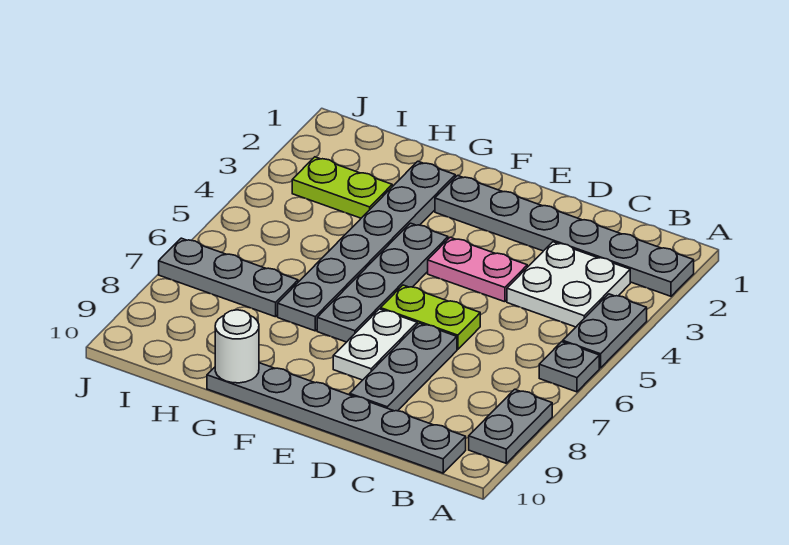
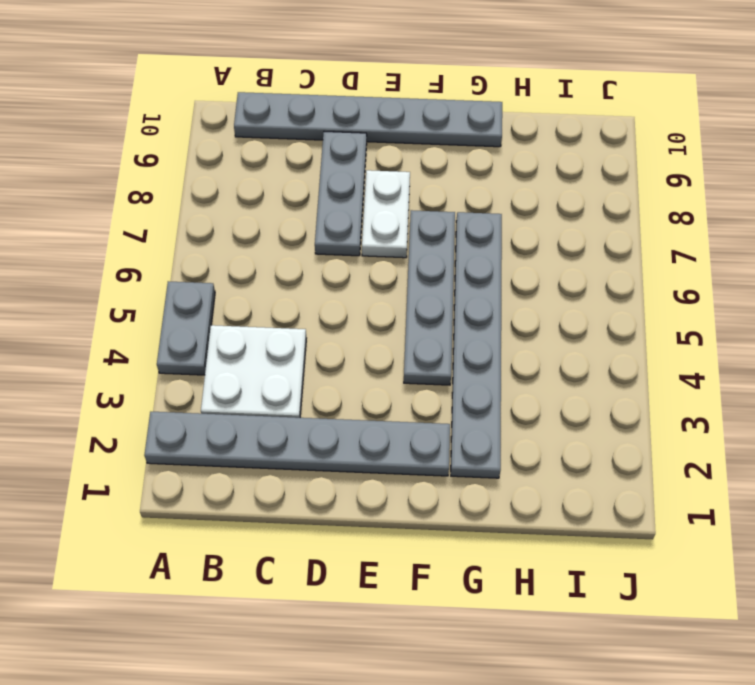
none -> grey 1x1 plate [539,342,599,392]
none -> grey 1x2 plate [469,389,552,463]
none -> pink 1x2 plate [428,237,527,302]

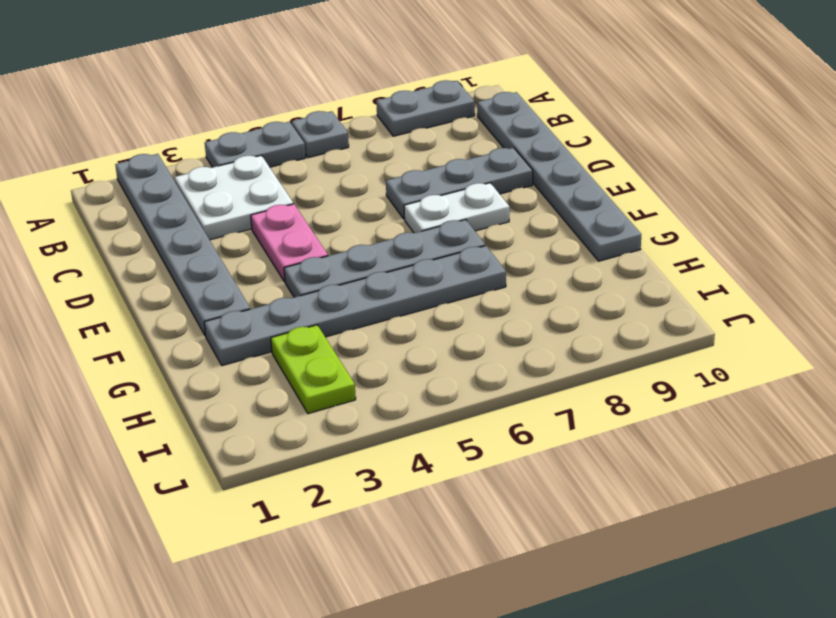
none -> lime 1x2 plate [381,285,480,349]
none -> grey 1x3 plate [159,238,298,317]
none -> white 1x1 round brick [215,310,259,383]

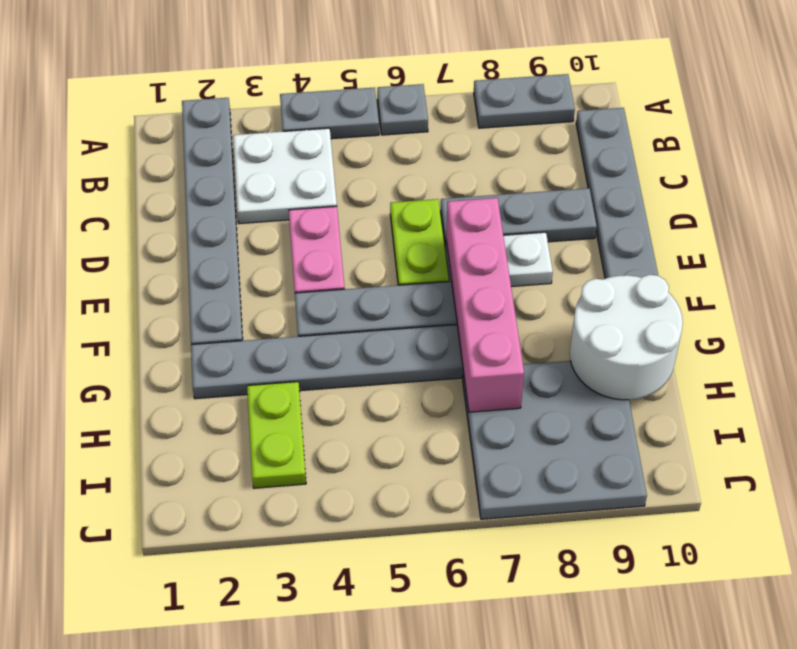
pink 1x4 brick [446,198,524,412] -> none
white 2x2 round brick [570,275,683,400] -> white 1x1 round brick [215,310,259,383]
grey 3x3 plate [463,361,647,519] -> grey 1x3 plate [159,238,298,317]

